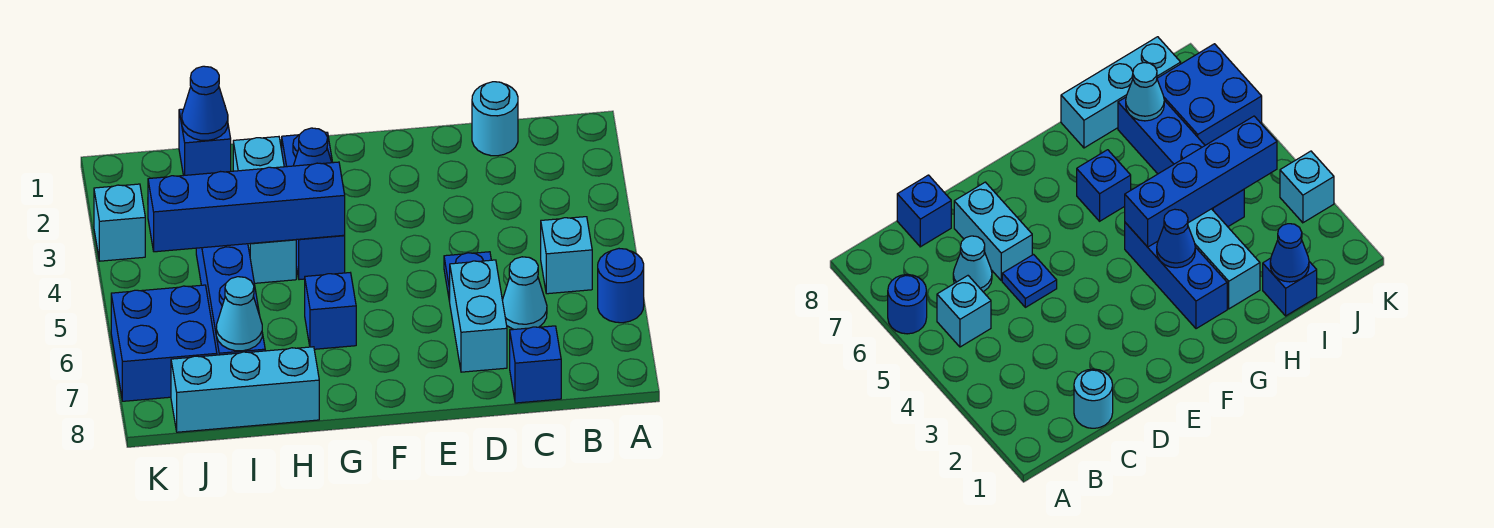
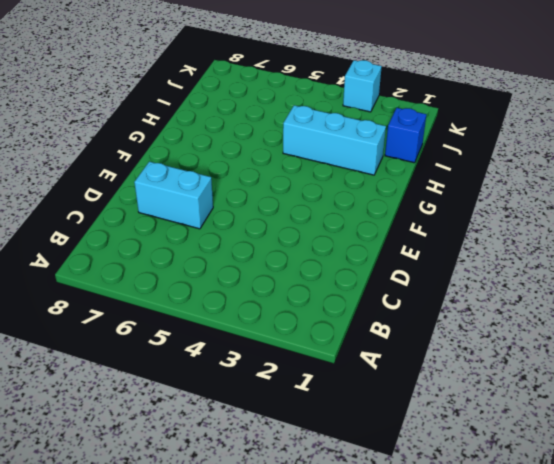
none -> blue 1x1 round brick [598,249,644,323]
none -> cyan 1x1 brick [541,217,592,294]
none -> cyan 1x1 round brick [472,82,518,156]

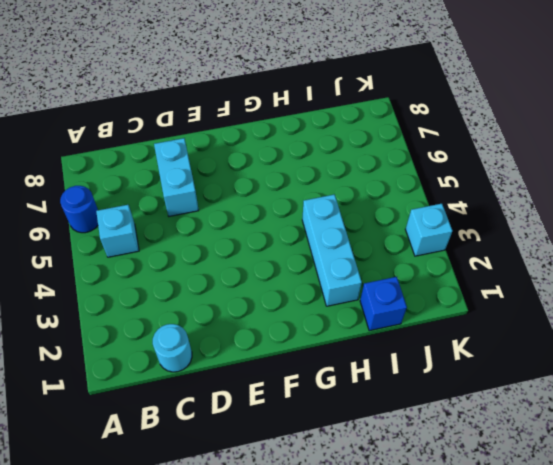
none -> cyan 1x1 cone [502,257,547,329]
none -> blue 1x1 brick [510,326,561,403]
none -> blue 1x1 plate [444,252,491,302]

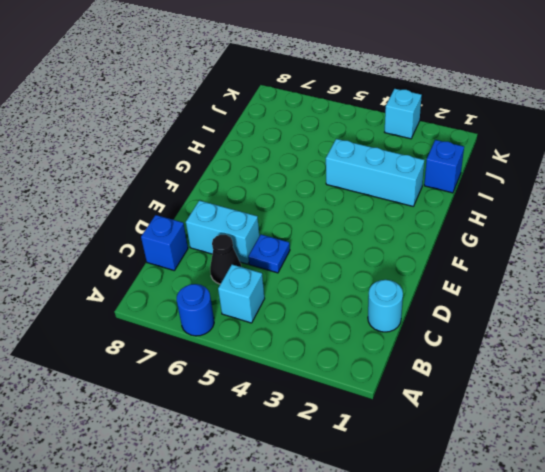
black 1x1 cone [210,235,241,284] -> cyan 1x1 cone [502,257,547,329]
none -> blue 1x3 brick [282,132,345,280]
none -> blue 1x1 brick [305,273,356,349]
none -> cyan 1x3 brick [171,347,319,432]

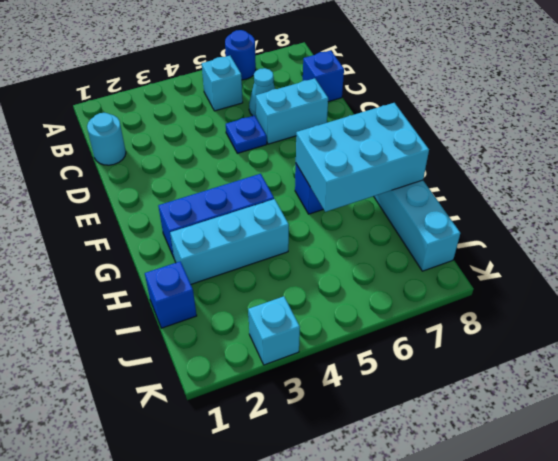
cyan 2x3 brick [296,103,429,212] -> none
none -> blue 1x4 brick [196,244,265,355]
none -> blue 2x2 brick [111,285,217,401]
none -> blue 1x1 cone [294,128,332,166]

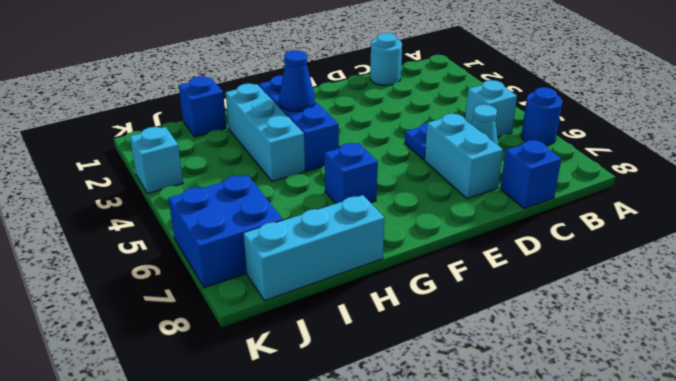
none -> blue 1x4 brick [196,244,265,355]
none -> blue 1x4 brick [148,162,345,252]
none -> blue 1x1 cone [182,66,228,141]

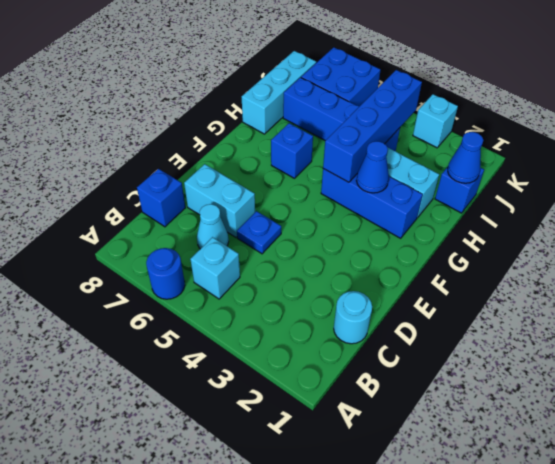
none -> cyan 1x1 cone [216,277,262,351]

